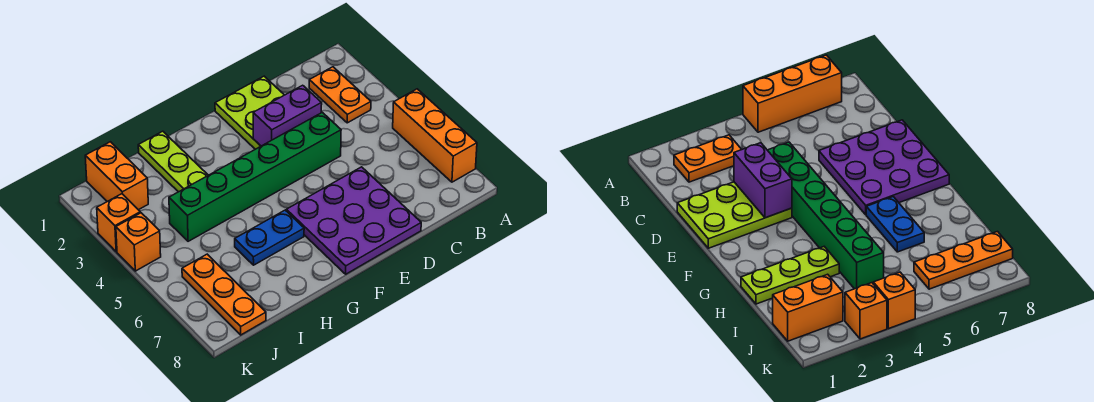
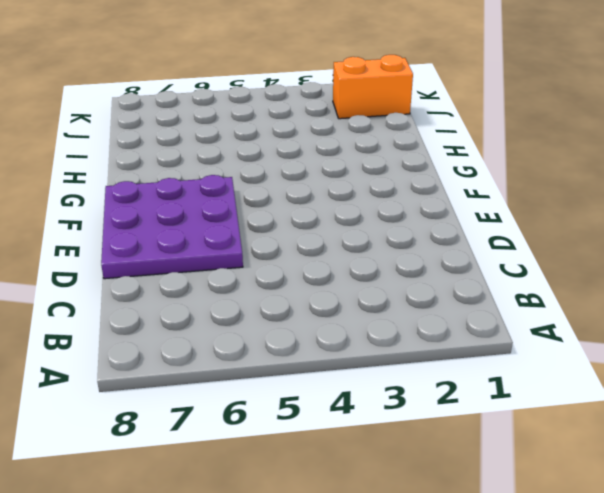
none -> orange 1x3 brick [393,89,477,182]
none -> orange 1x2 plate [309,67,371,123]
none -> lime 2x3 plate [215,76,284,149]

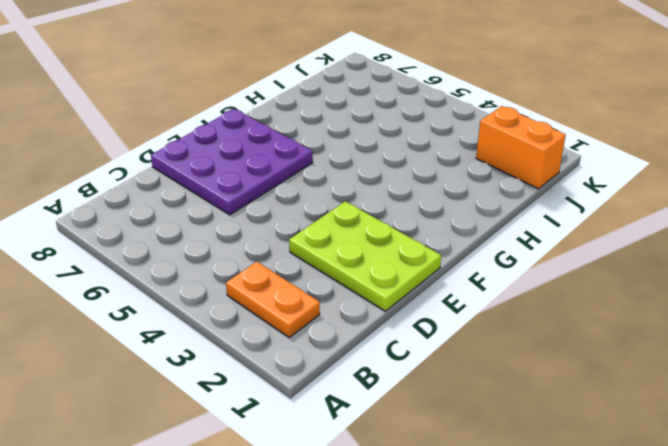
none -> orange 1x3 brick [393,89,477,182]
none -> green 1x6 brick [169,112,341,241]
none -> blue 1x2 plate [235,210,304,265]

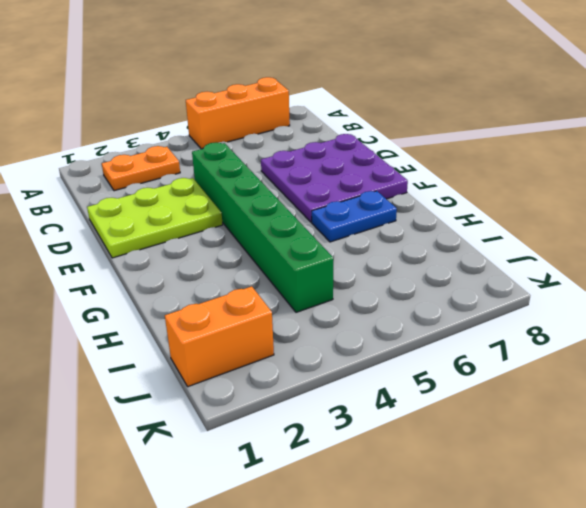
blue 1x2 plate [312,191,397,242] -> blue 1x2 plate turned to [235,210,304,265]
none -> lime 1x3 plate [138,131,208,192]
none -> orange 1x3 plate [182,254,266,335]
none -> orange 1x1 brick [97,194,140,252]

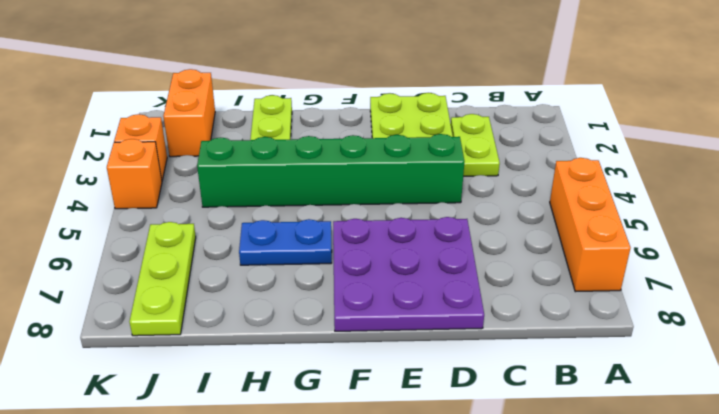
lime 1x2 plate [451,114,500,176] -> none
lime 1x3 plate [129,222,196,336] -> orange 1x3 plate [182,254,266,335]
none -> orange 1x2 plate [309,67,371,123]
none -> purple 1x2 brick [253,85,322,146]

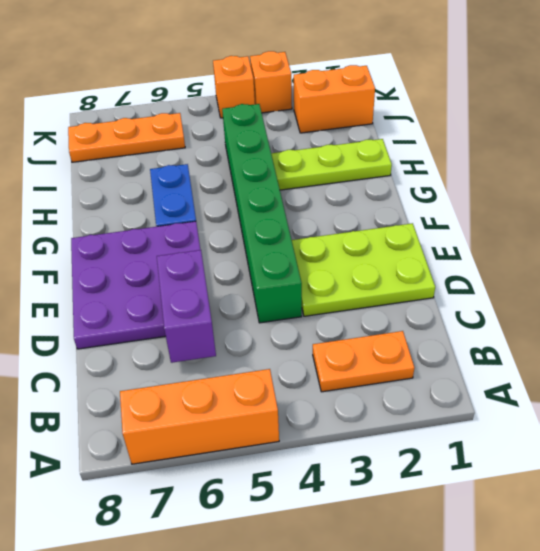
purple 1x2 brick [157,250,216,363] -> purple 1x2 brick moved to [253,85,322,146]

